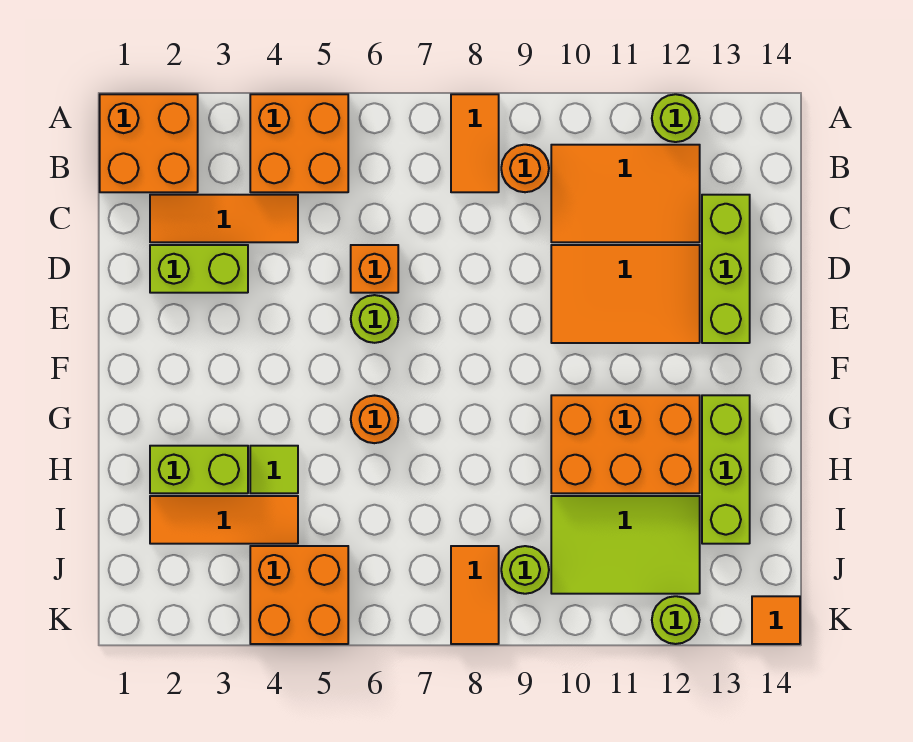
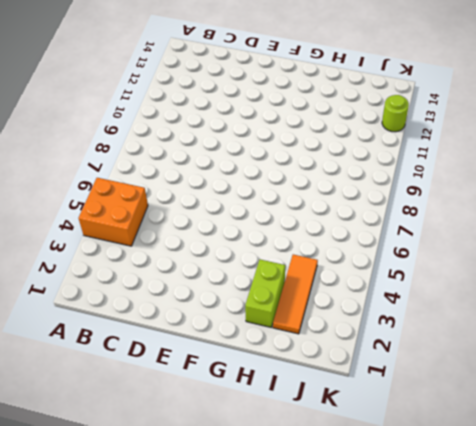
none -> orange 2x2 brick [100,94,198,192]
none -> orange 1x2 tile [451,94,499,192]
none -> lime 1x1 round brick [652,94,700,142]

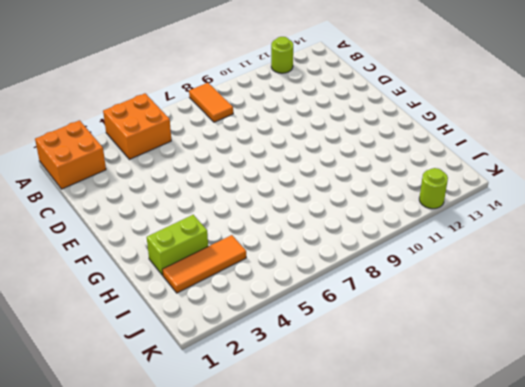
none -> orange 1x1 round brick [501,145,549,192]
none -> orange 2x3 tile [551,145,700,242]
none -> orange 1x3 tile [150,195,298,242]

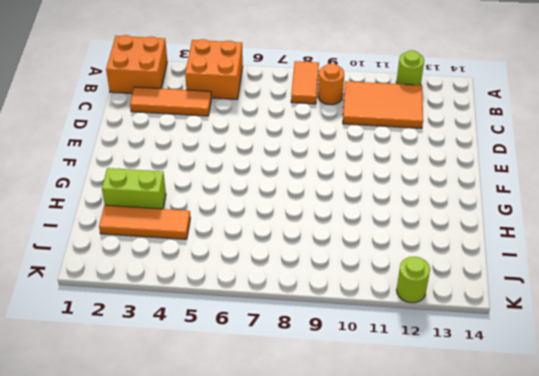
none -> lime 1x3 brick [702,195,750,343]
none -> lime 1x2 brick [150,245,248,293]
none -> orange 1x1 brick [351,245,398,293]

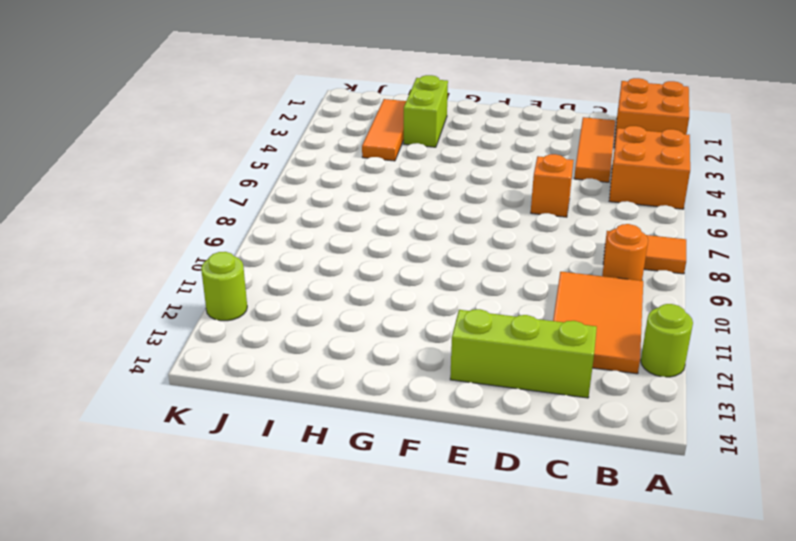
none -> lime 1x2 brick [150,245,248,293]
none -> orange 2x3 tile [551,245,700,343]
none -> lime 1x1 round brick [351,295,398,343]

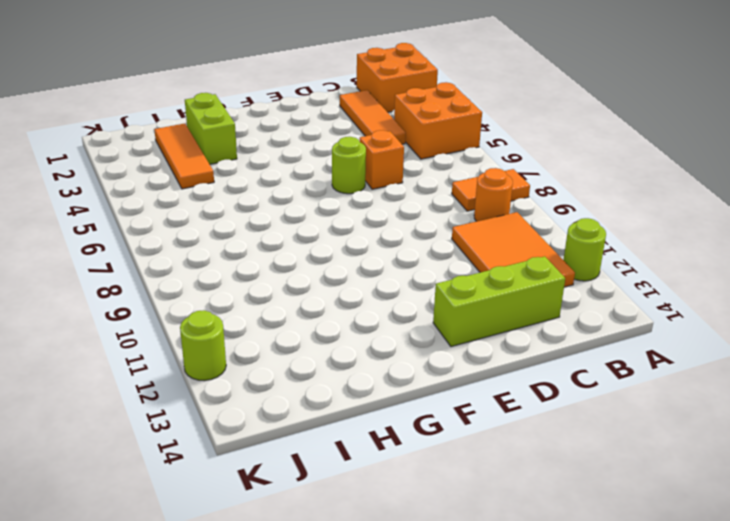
none -> lime 1x2 brick [150,245,248,293]
none -> orange 2x3 tile [551,245,700,343]
none -> orange 1x1 round brick [351,396,398,443]

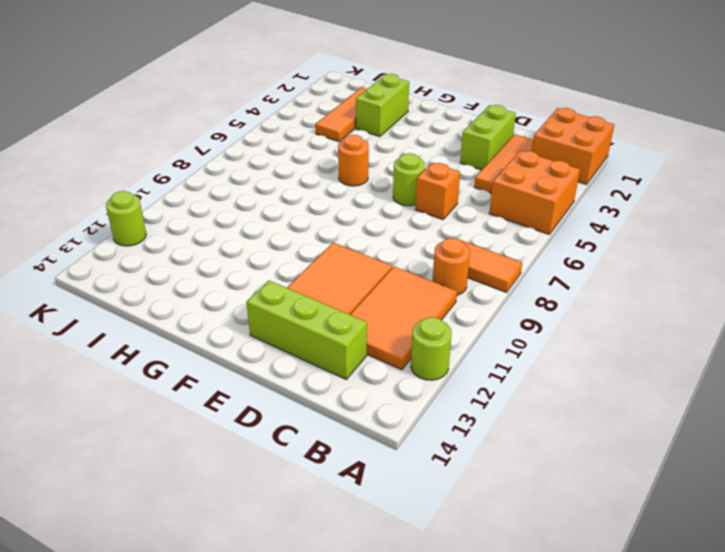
none -> orange 2x3 brick [551,395,700,493]
none -> lime 1x3 brick [702,395,750,544]
none -> lime 1x1 tile [250,446,298,493]

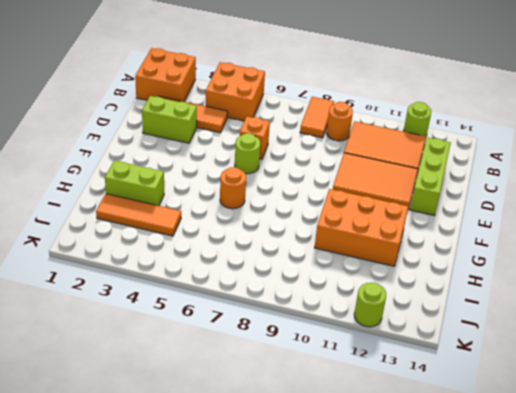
none -> lime 1x3 brick [702,395,750,544]
none -> lime 1x1 tile [250,446,298,493]
none -> lime 2x3 tile [551,496,700,594]

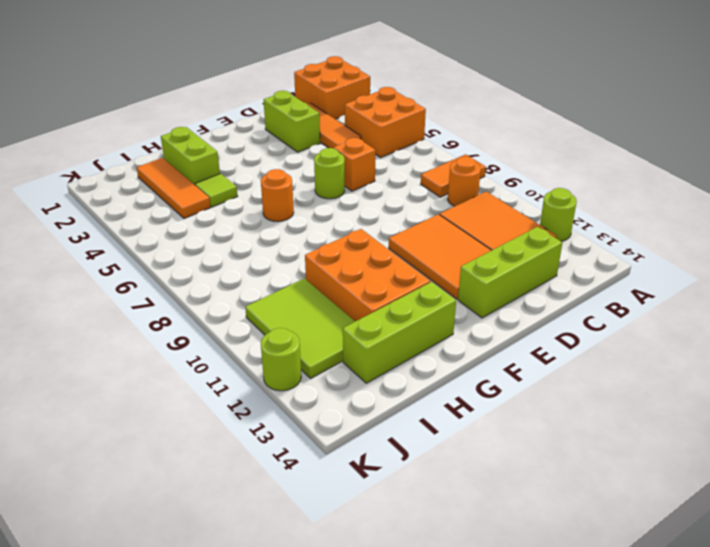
none -> orange 2x2 brick [250,546,348,644]
none -> orange 1x2 tile [451,546,499,644]
none -> lime 1x1 round brick [501,546,549,594]

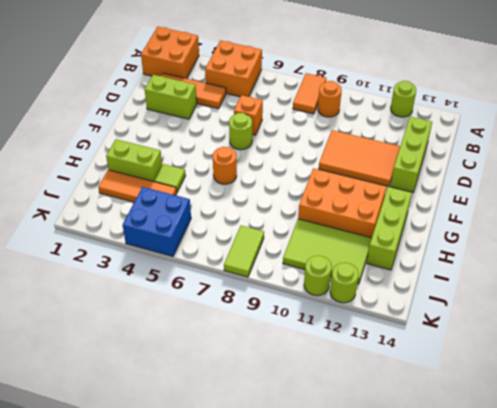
blue 2x2 brick [123,187,191,256] -> orange 2x2 brick [250,546,348,644]
lime 1x2 tile [224,226,264,277] -> orange 1x2 tile [451,546,499,644]
lime 1x1 round brick [304,256,332,296] -> lime 1x1 round brick moved to [501,546,549,594]
none -> orange 2x3 tile [551,145,700,242]
none -> orange 1x1 tile [752,596,800,644]

